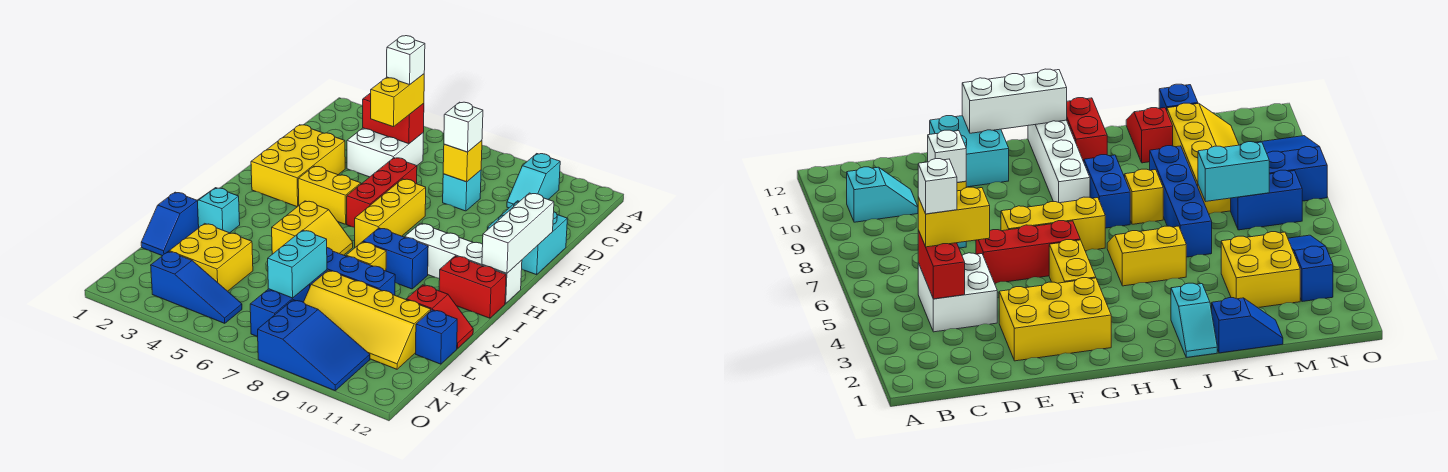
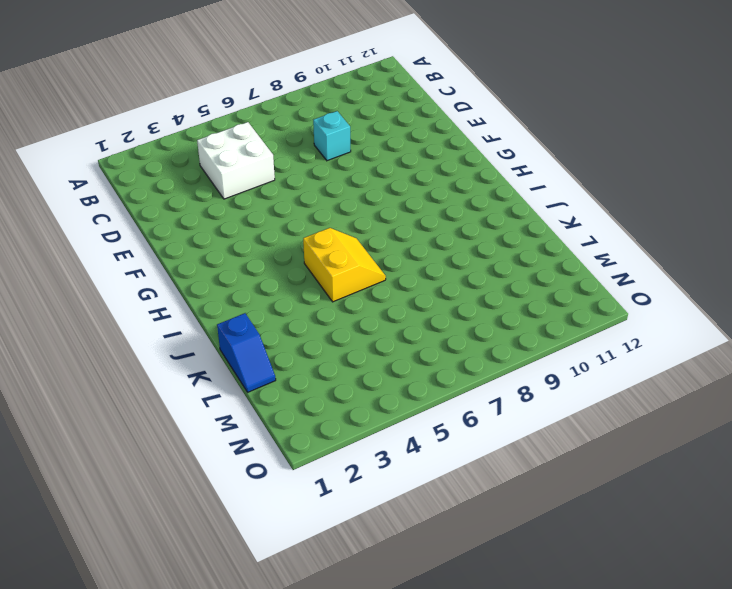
none -> cyan 1x2 slope [507,154,560,208]
none -> yellow 2x3 brick [251,125,345,207]
none -> red 1x3 brick [347,158,417,227]
none -> cyan 2x2 brick [487,201,567,275]

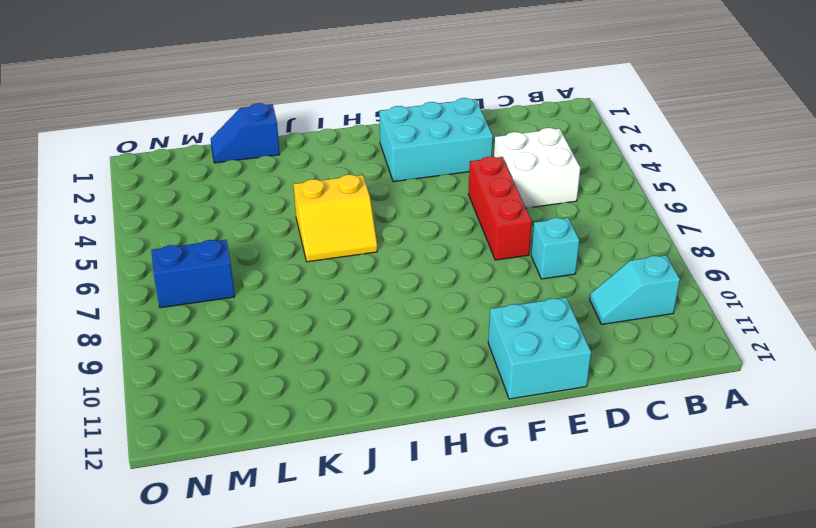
cyan 2x3 brick [380,98,493,182] -> yellow 2x3 brick [251,125,345,207]
red 1x3 brick [468,157,532,260] -> red 1x3 brick turned to [347,158,417,227]
none -> yellow 1x3 brick [355,179,426,247]
none -> yellow 1x2 brick [298,166,361,224]
none -> white 1x4 brick [405,223,522,304]
none -> blue 1x2 brick [363,228,428,289]

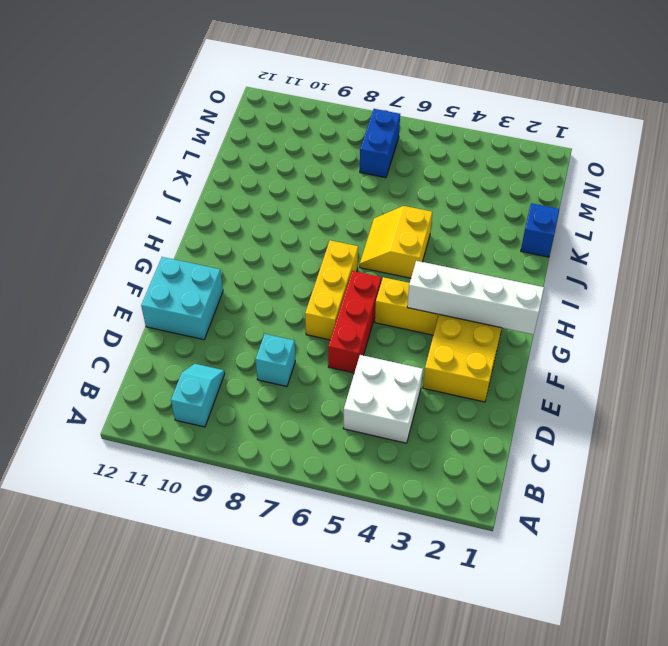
white 1x4 brick [407,261,544,334] -> white 1x4 brick moved to [405,223,522,304]
none -> blue 1x2 brick [363,228,428,289]
none -> red 1x2 brick [439,256,506,318]
none -> cyan 1x2 slope [197,188,240,233]
none -> yellow 1x1 brick [346,242,386,271]

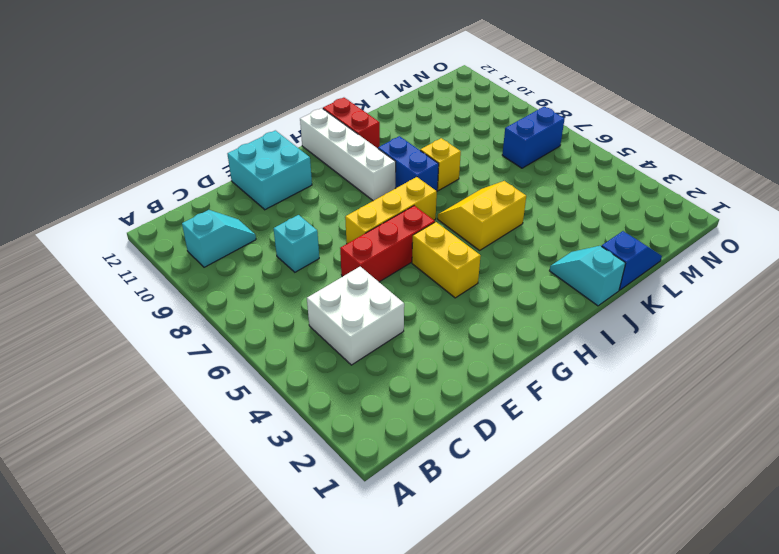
cyan 1x2 slope [550,246,626,306] -> cyan 1x2 slope turned to [197,188,240,233]
none -> yellow 2x3 brick [251,125,345,207]
none -> blue 1x4 brick [309,248,395,295]
none -> red 1x2 slope [406,285,473,349]
none -> yellow 2x2 brick [169,224,253,291]

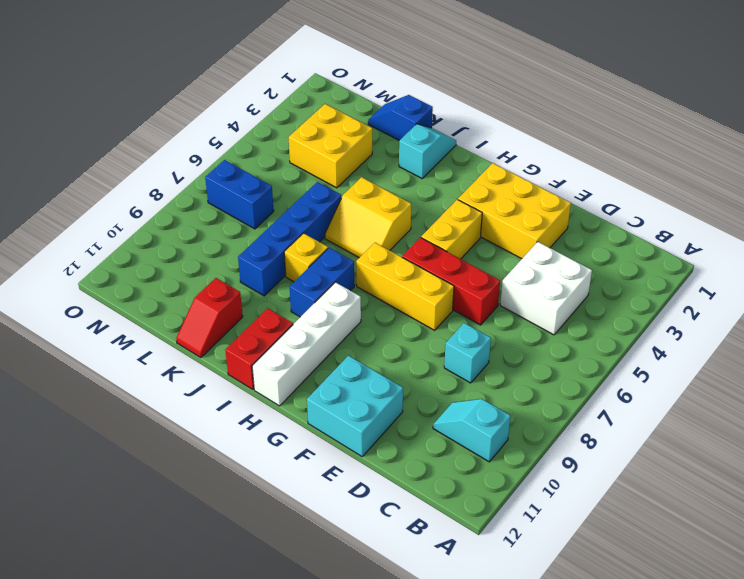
none -> yellow 2x4 slope [304,270,431,369]
none -> blue 1x1 brick [416,310,457,364]
none -> blue 1x3 slope [151,251,242,323]
none -> blue 2x3 slope [258,300,370,391]

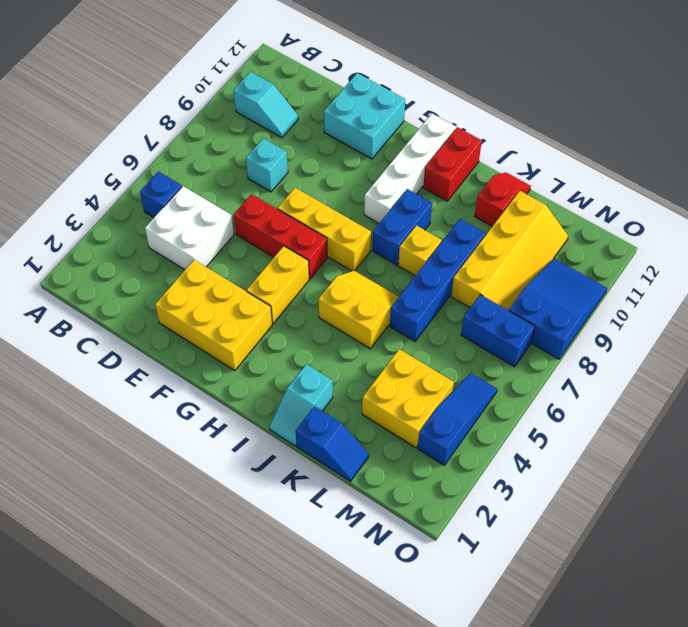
blue 1x1 brick [140,172,182,218] -> blue 1x1 brick moved to [416,310,457,364]
none -> red 1x2 brick [363,93,424,144]
none -> yellow 1x1 brick [443,141,482,182]
none -> white 1x3 brick [482,193,554,273]
none -> cyan 1x2 brick [268,230,327,298]

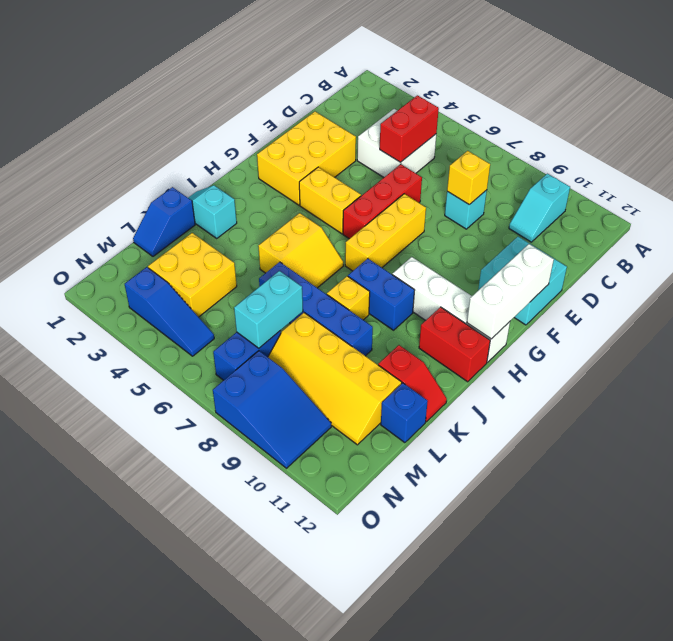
red 1x2 brick [380,95,439,162] -> red 1x2 brick turned to [363,93,424,144]
none -> yellow 1x2 brick [371,74,424,127]
none -> white 1x1 brick [444,102,483,152]
none -> white 1x1 brick [387,36,425,85]

